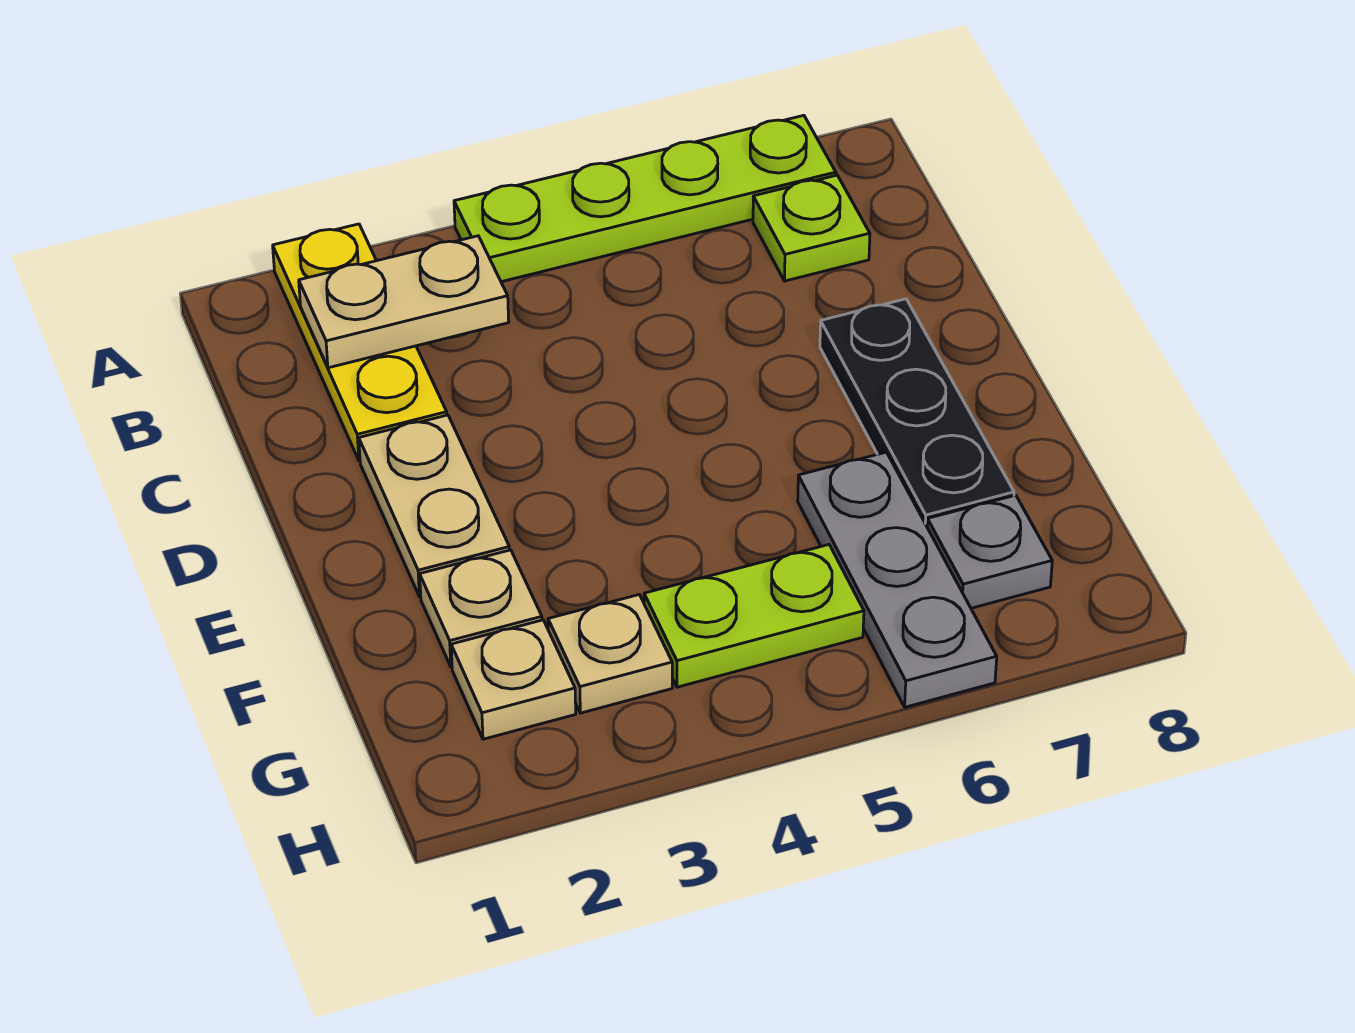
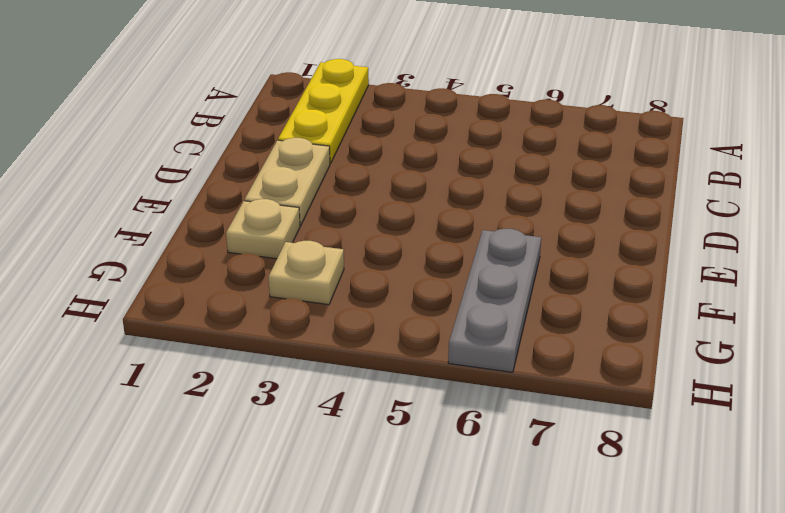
none -> lime 1x4 plate [454,115,836,282]
none -> lime 1x1 plate [753,175,870,281]
none -> black 1x3 plate [820,299,1014,526]

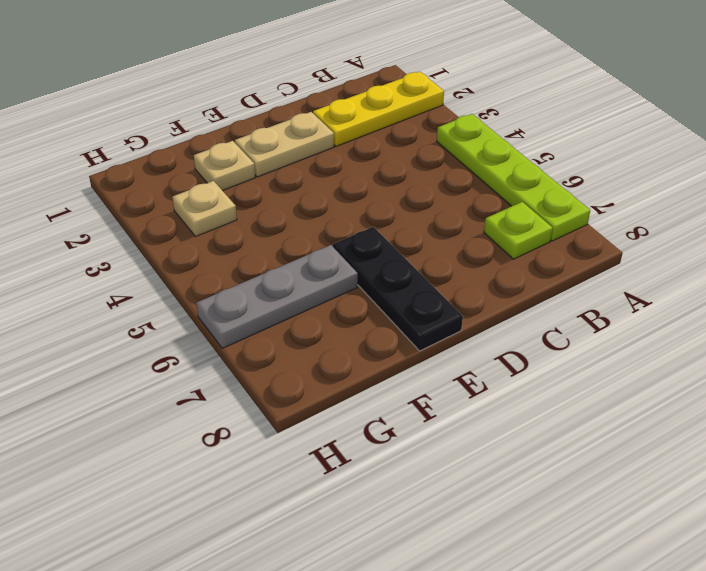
black 1x3 plate [333,227,463,351] -> black 1x3 plate turned to [820,299,1014,526]
none -> tan 1x1 plate [451,620,576,739]
none -> lime 1x2 plate [644,545,864,687]
none -> grey 1x1 plate [927,495,1052,608]

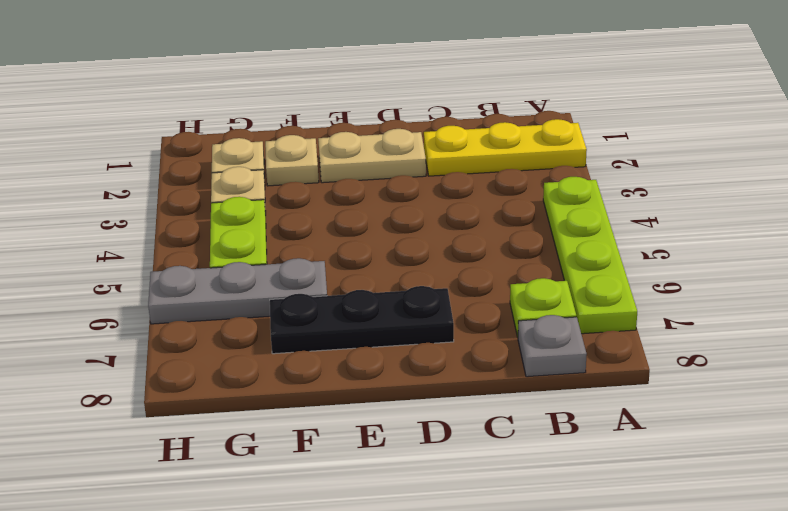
grey 1x1 plate [518,315,587,377] -> grey 1x1 plate moved to [927,495,1052,608]
none -> tan 1x2 plate [299,236,509,368]

